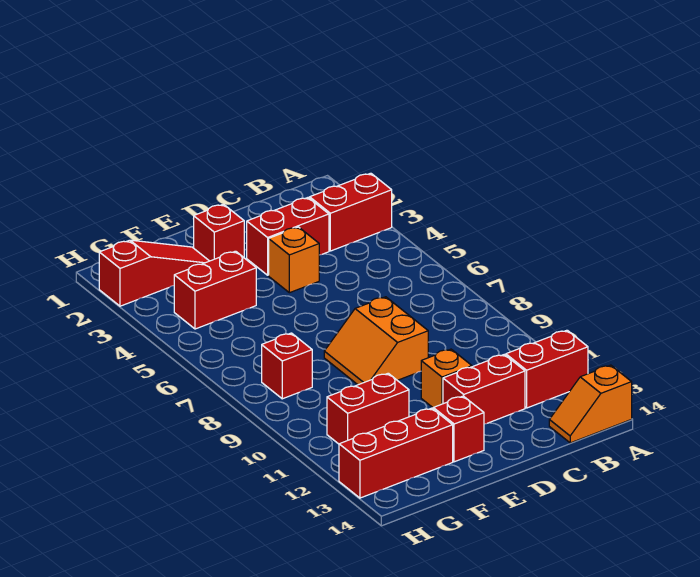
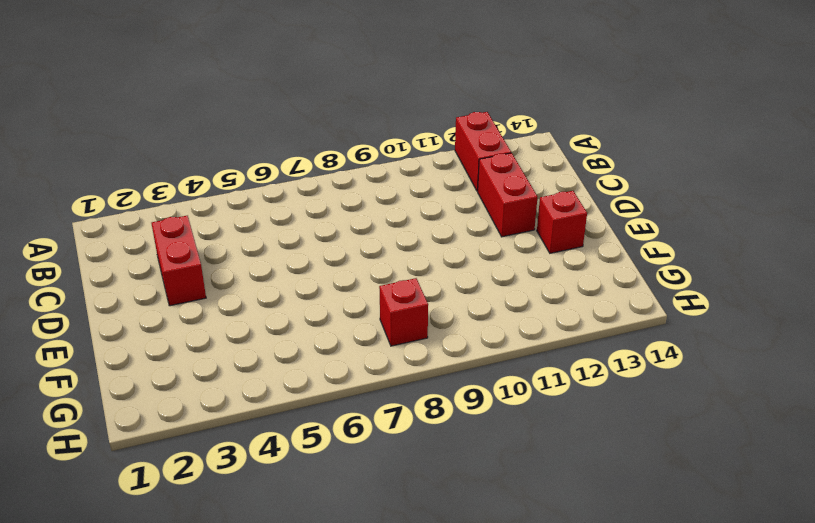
none -> red 1x2 brick [310,173,392,251]
none -> orange 1x2 slope [549,365,632,443]
none -> orange 1x1 brick [269,227,319,293]

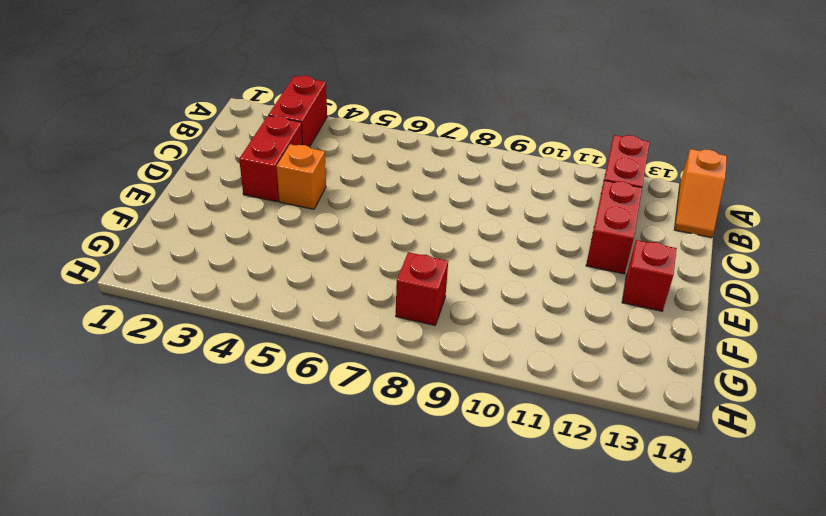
none -> orange 2x2 slope [324,297,428,385]
none -> orange 1x1 brick [421,349,472,408]
none -> red 1x1 brick [194,204,244,261]

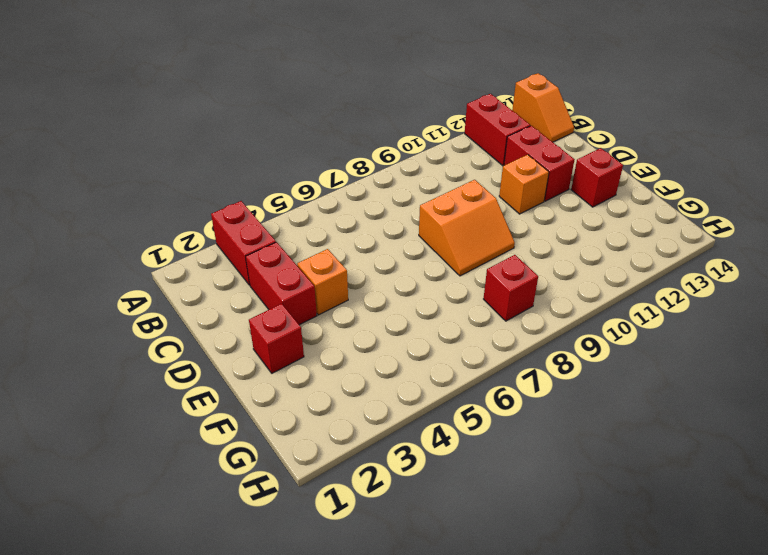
none -> red 1x3 slope [99,240,209,306]
none -> red 1x2 brick [174,251,256,329]
none -> red 1x2 brick [327,373,409,444]

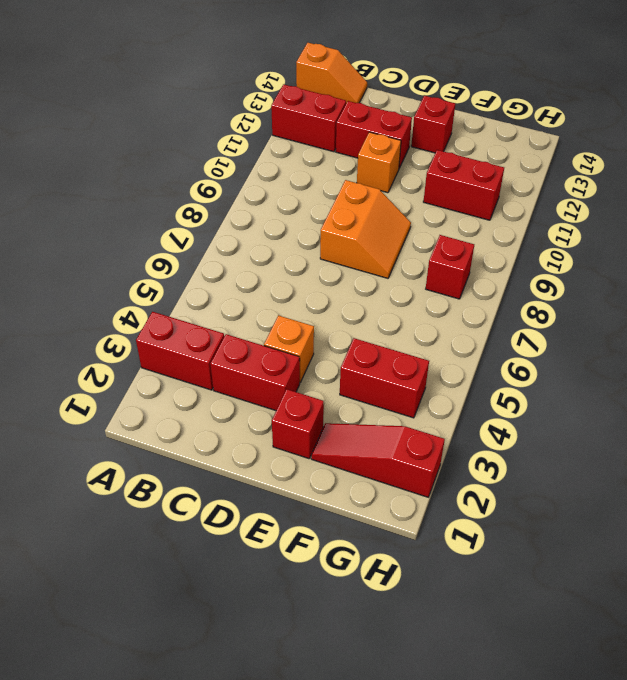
none -> red 1x3 brick [339,408,453,498]

